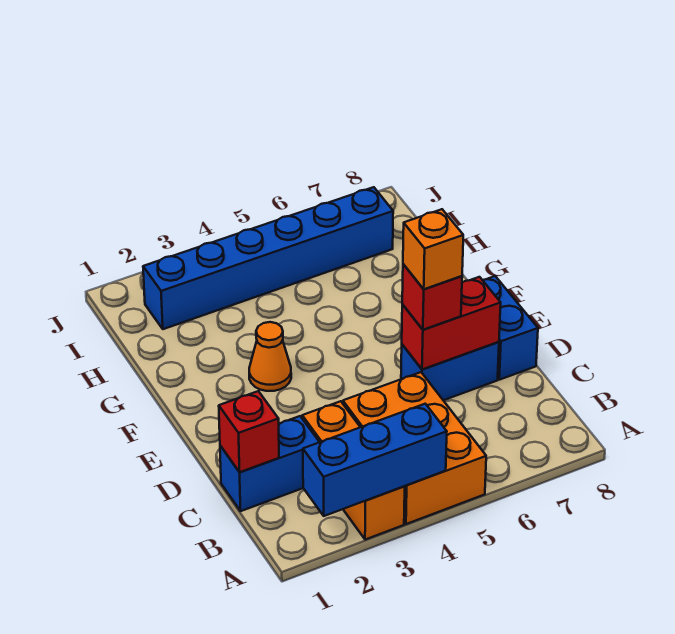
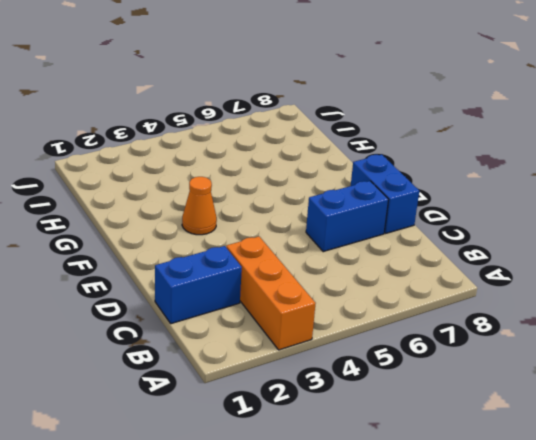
none -> orange 2x3 brick [343,372,486,524]
none -> blue 1x6 brick [143,187,393,329]
none -> blue 1x3 brick [303,404,447,516]

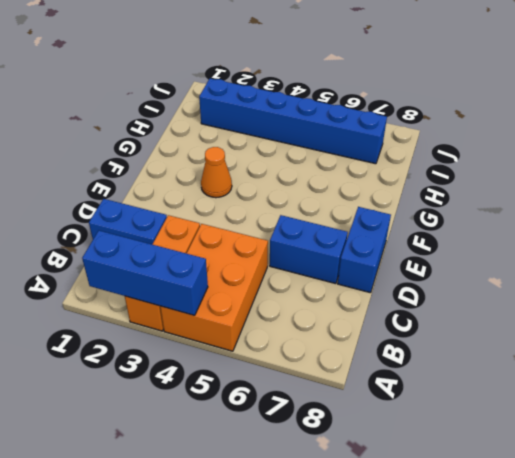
none -> red 1x1 brick [219,391,279,472]
none -> red 1x2 brick [402,277,501,369]
none -> red 1x1 brick [402,264,462,330]

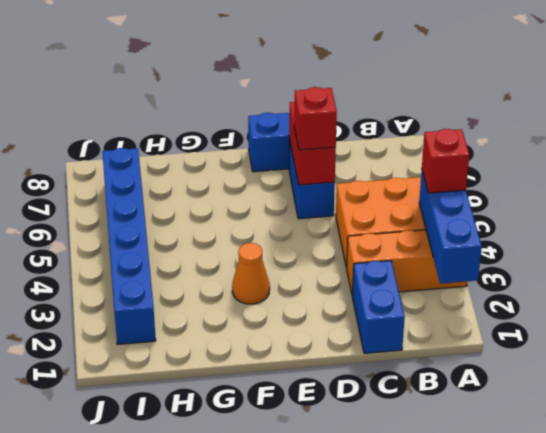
red 1x1 brick [422,129,469,193] -> red 1x1 brick moved to [219,391,279,472]
none -> orange 1x1 brick [403,209,463,289]

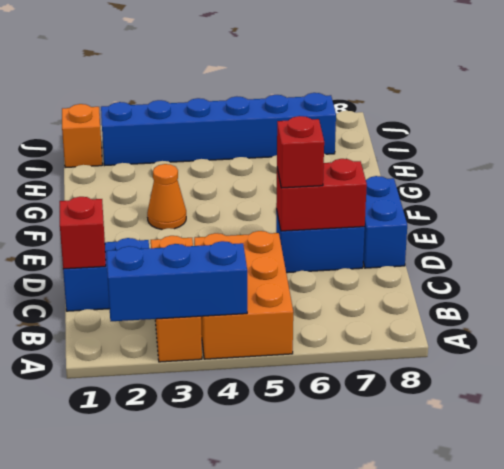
orange 1x1 brick [62,104,102,168] -> orange 1x1 brick moved to [403,209,463,289]

